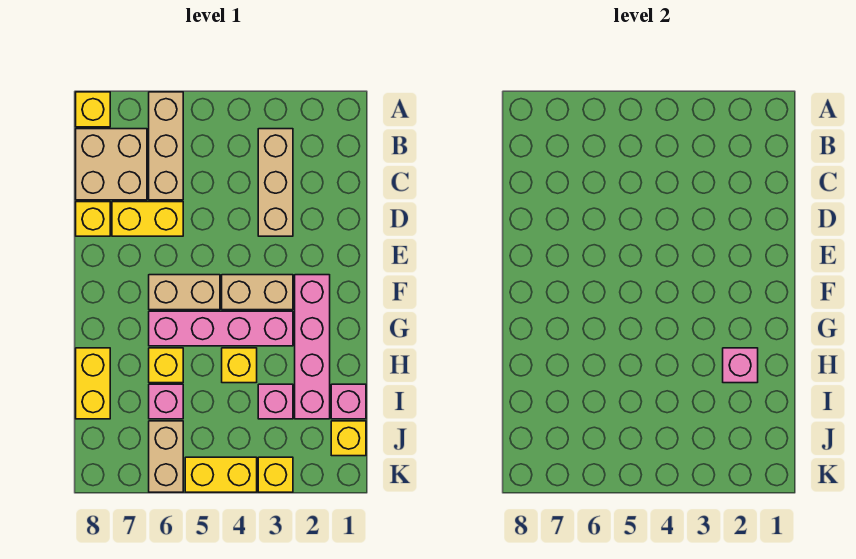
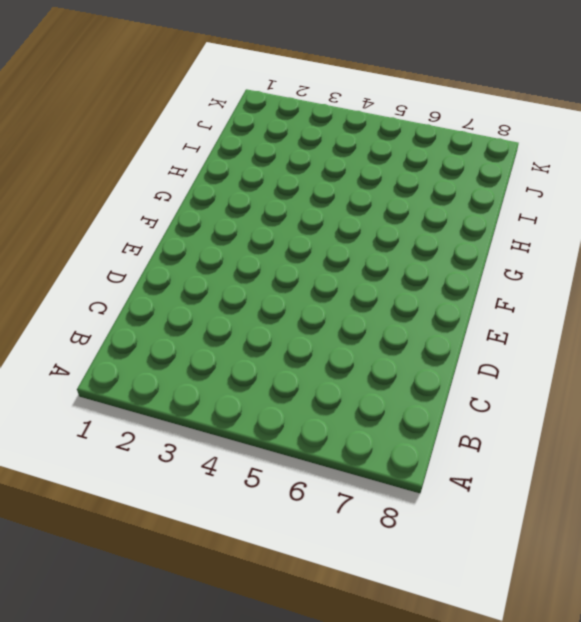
none -> tan 1x3 brick [149,92,183,200]
none -> yellow 1x1 brick [76,92,110,127]
none -> tan 1x3 brick [258,129,293,236]

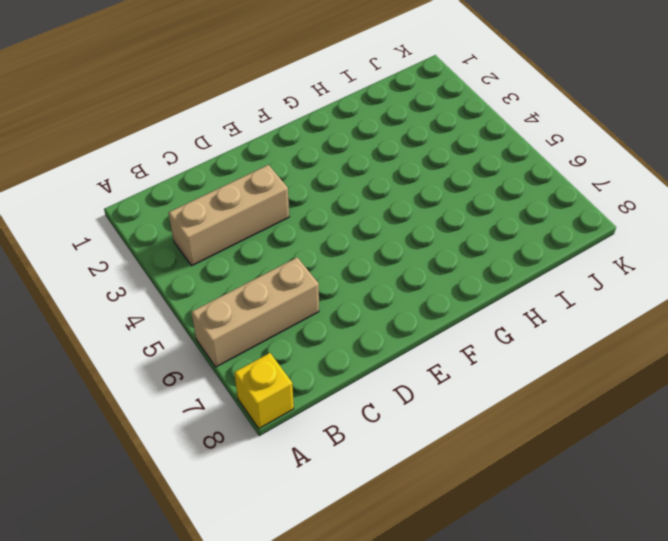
none -> tan 2x2 brick [76,129,147,200]
none -> yellow 1x2 brick [112,202,183,236]
none -> yellow 1x1 brick [76,202,110,236]

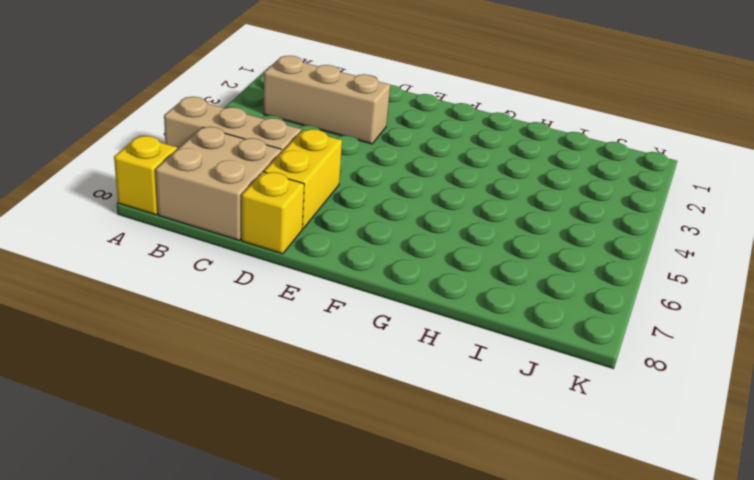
none -> pink 1x4 brick [295,275,330,419]
none -> tan 1x2 brick [222,275,293,310]
none -> tan 1x2 brick [149,275,220,310]

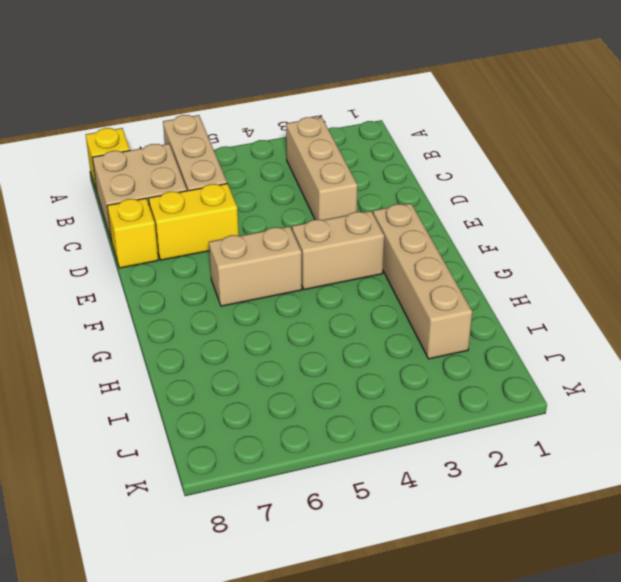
tan 1x4 brick [373,203,472,359] -> pink 1x4 brick [295,275,330,419]
none -> pink 1x4 brick [149,311,293,346]
none -> yellow 1x1 brick [222,348,257,383]
none -> yellow 1x1 brick [149,348,183,383]

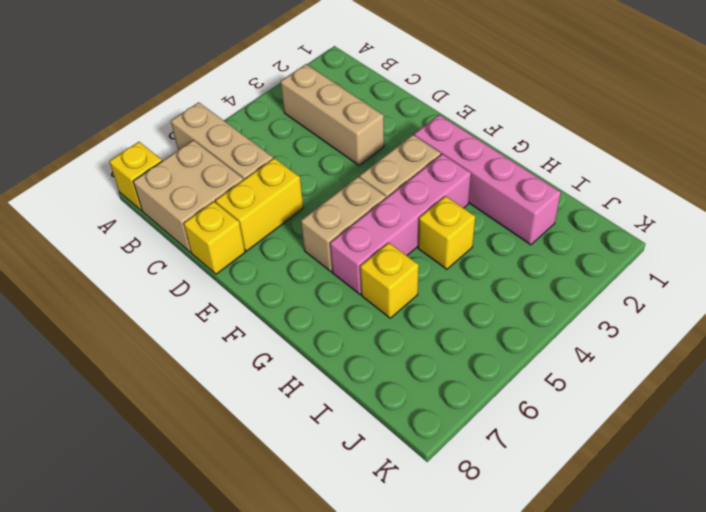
none -> yellow 1x2 brick [76,348,110,419]
none -> pink 1x1 brick [331,384,366,419]
none -> pink 1x1 brick [258,384,293,419]

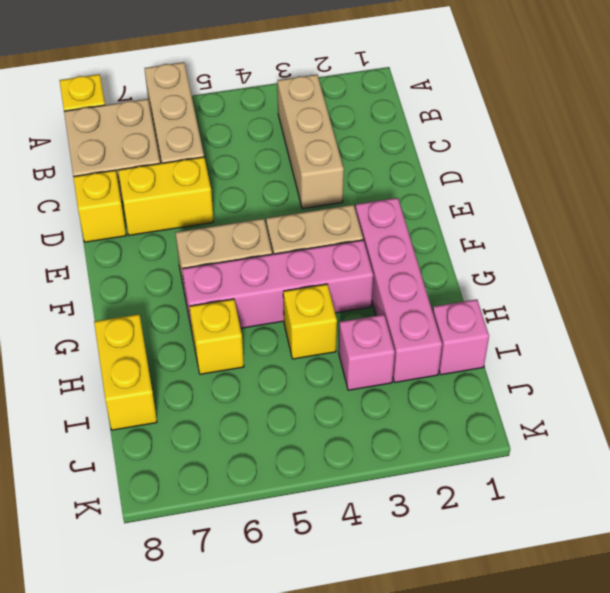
none -> pink 1x1 brick [149,384,183,419]
none -> yellow 1x1 brick [331,421,366,456]
none -> tan 1x2 brick [149,421,183,492]

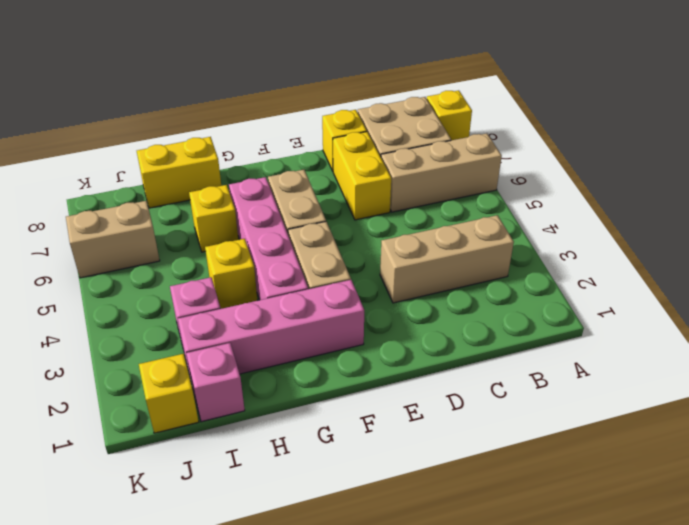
none -> pink 1x1 brick [149,384,183,419]
none -> yellow 1x1 brick [258,457,293,492]
none -> yellow 1x2 brick [185,457,257,492]

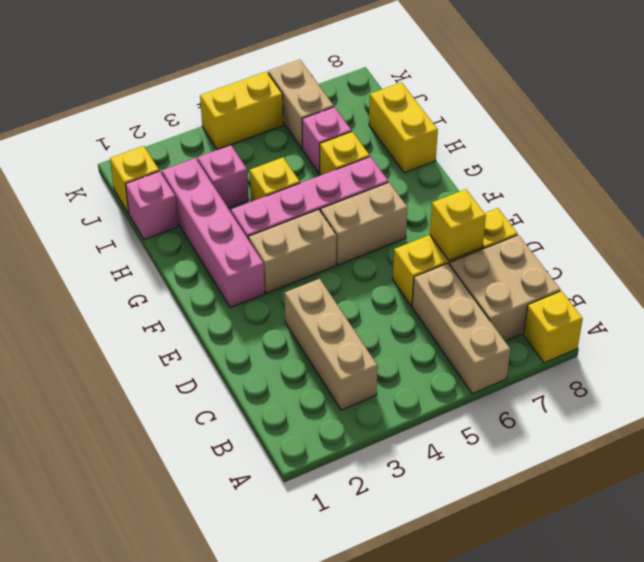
yellow 1x1 brick [430,189,486,261] -> yellow 1x1 brick moved to [258,457,293,492]
none -> pink 1x1 brick [723,348,758,383]

